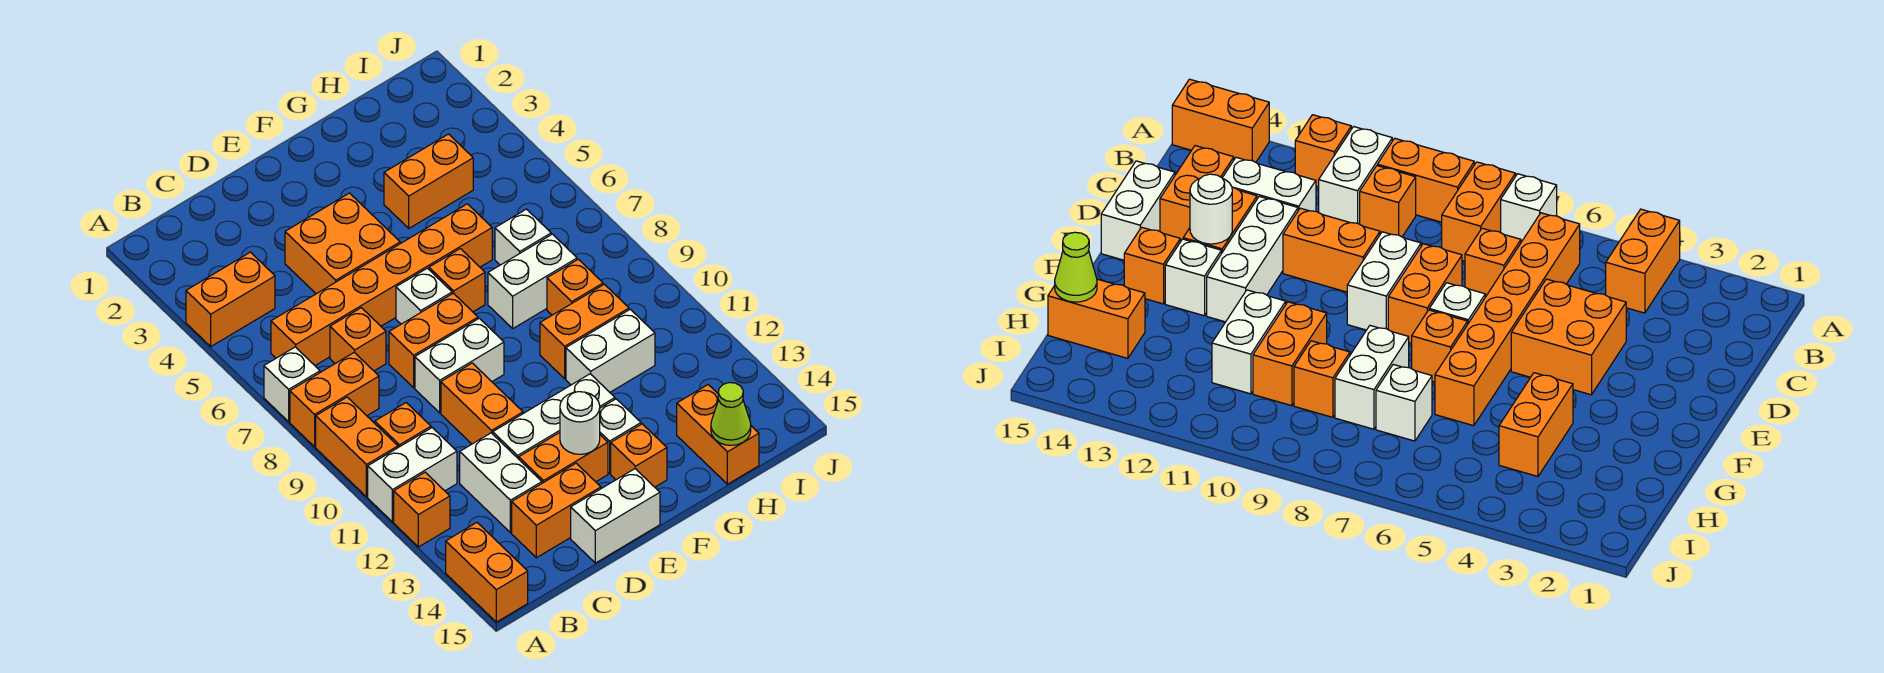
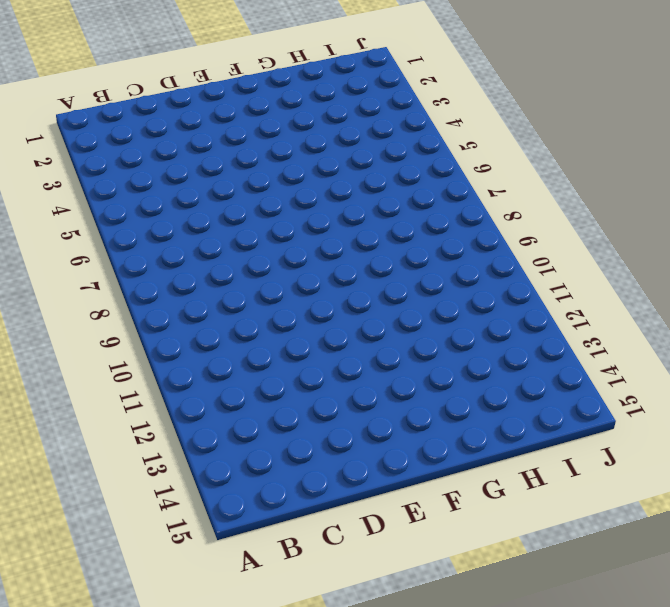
none -> orange 1x2 brick [186,252,275,346]
none -> white 1x1 brick [264,347,320,422]
none -> orange 1x2 brick [290,352,379,447]
none -> orange 1x2 brick [316,397,398,497]

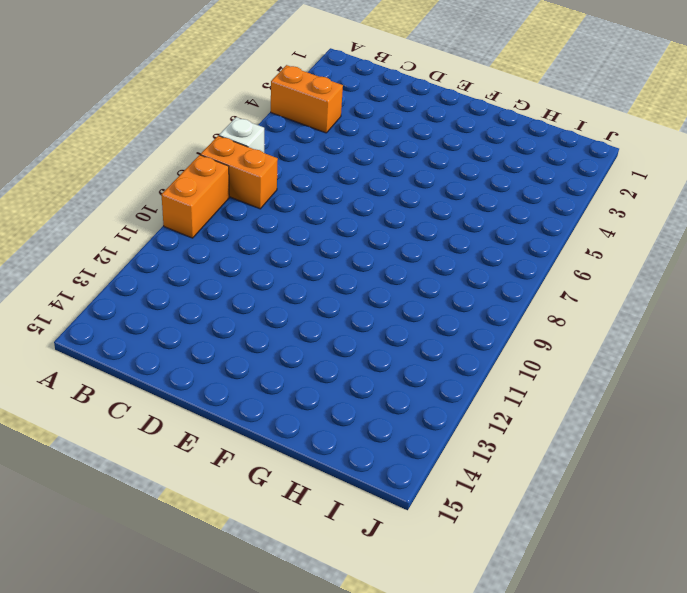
none -> white 1x2 brick [368,428,457,522]
none -> orange 1x1 brick [394,472,450,547]
none -> orange 1x2 brick [446,523,528,622]
none -> orange 1x6 brick [271,204,492,365]

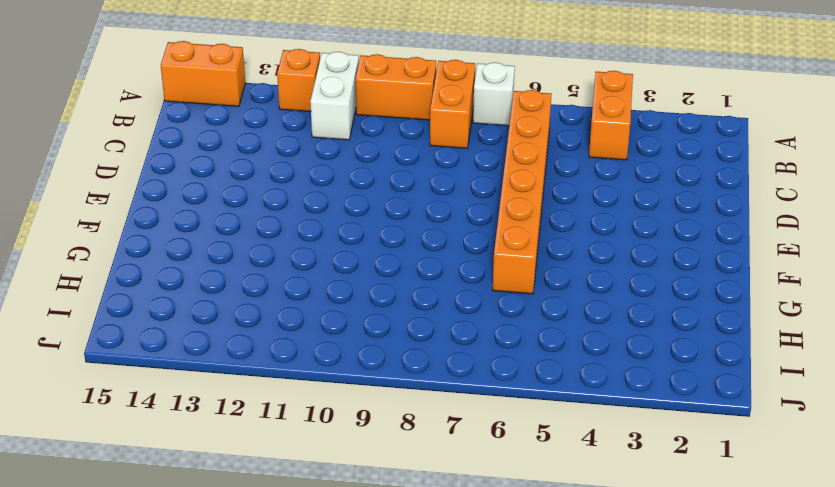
none -> orange 1x1 brick [375,403,431,447]
none -> orange 1x1 brick [330,308,386,371]
none -> white 1x2 brick [460,433,542,533]
none -> orange 1x2 brick [512,463,601,558]

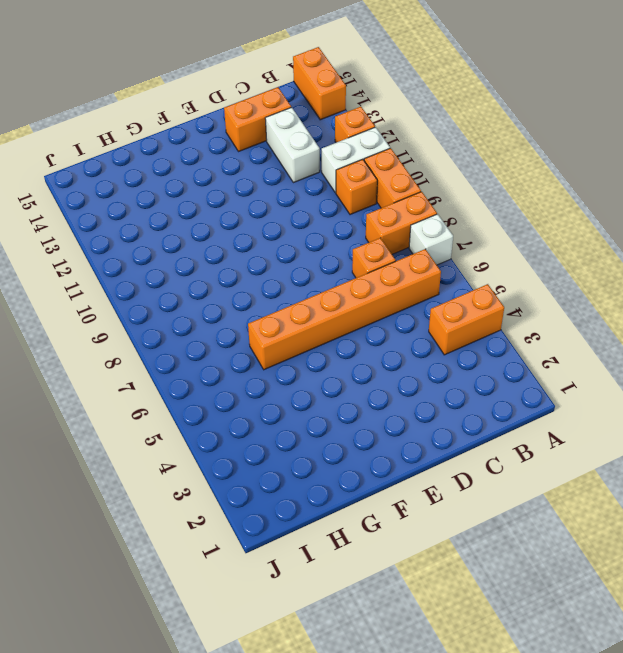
none -> orange 2x2 brick [285,193,400,294]
none -> orange 1x2 brick [389,293,478,388]
none -> white 1x2 brick [415,318,504,413]
none -> orange 1x2 brick [441,363,523,444]

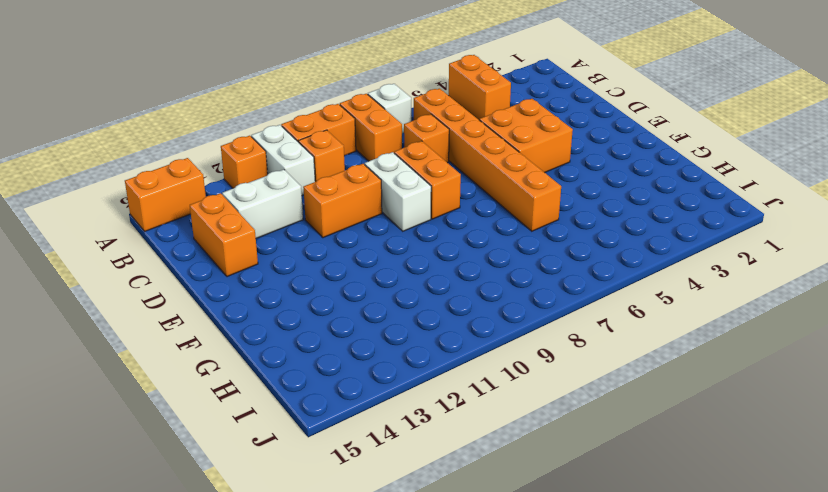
none -> white 1x3 brick [493,374,615,459]
none -> orange 1x2 brick [519,433,608,483]
none -> white 1x2 brick [571,469,660,563]
none -> white 1x1 brick [396,268,452,324]

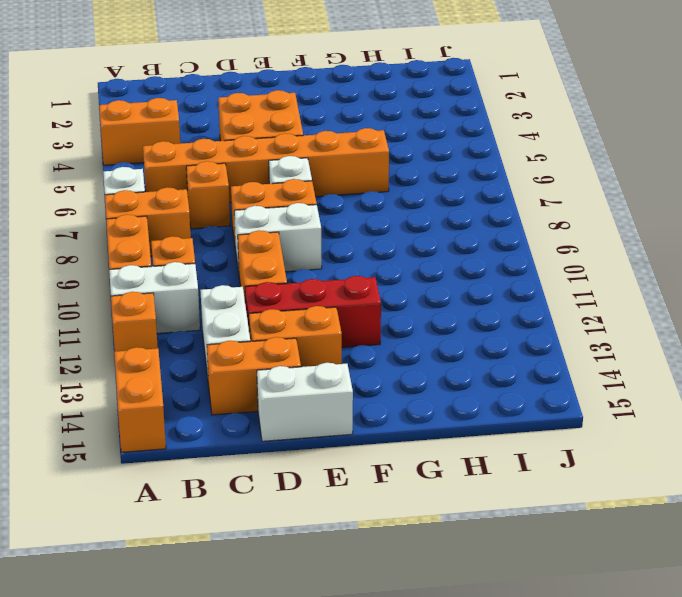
red 1x3 brick [245,276,381,347] -> white 1x3 brick [493,374,615,459]
none -> orange 1x1 brick [429,249,485,312]
none -> white 1x1 brick [600,399,641,473]
none -> orange 1x1 brick [611,424,667,487]
none -> orange 1x2 brick [384,134,473,228]

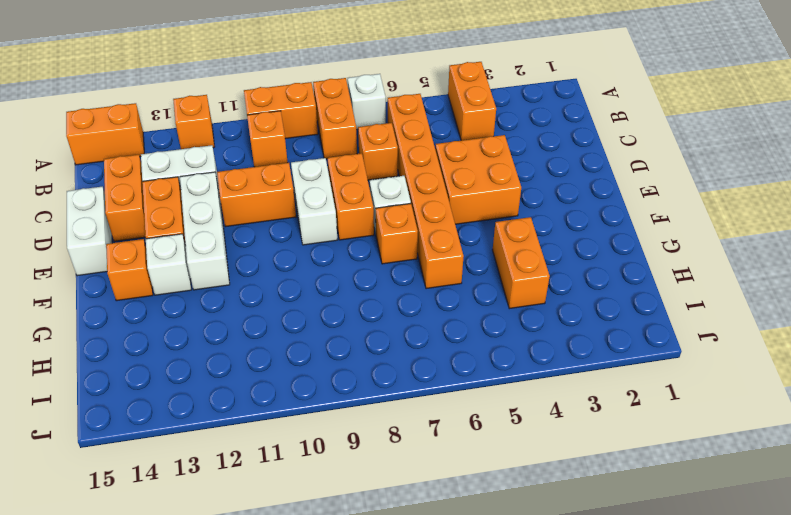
none -> white 1x2 brick [368,428,457,522]
none -> white 1x2 brick [488,234,577,328]
none -> orange 1x2 brick [540,284,629,379]
none -> white 1x2 brick [566,309,655,392]

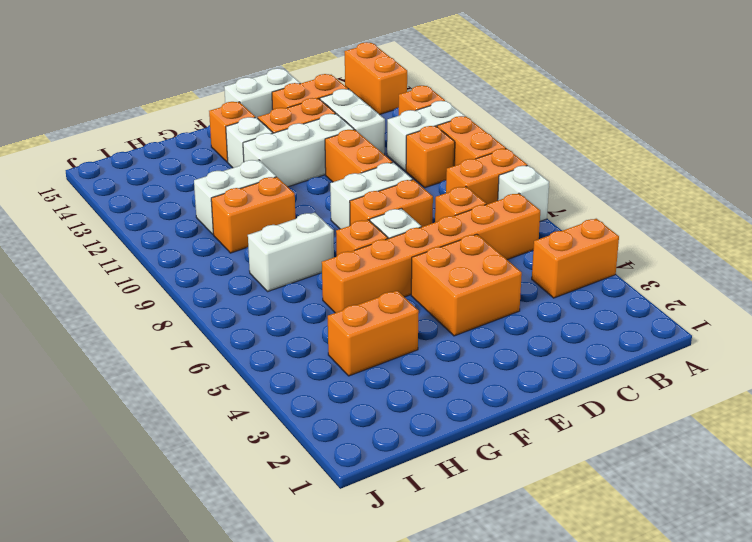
none -> white 1x1 brick [495,209,551,265]
none -> orange 1x1 brick [547,259,603,315]
none -> orange 1x2 brick [677,385,759,484]
none -> white 1x1 round brick [560,392,600,454]

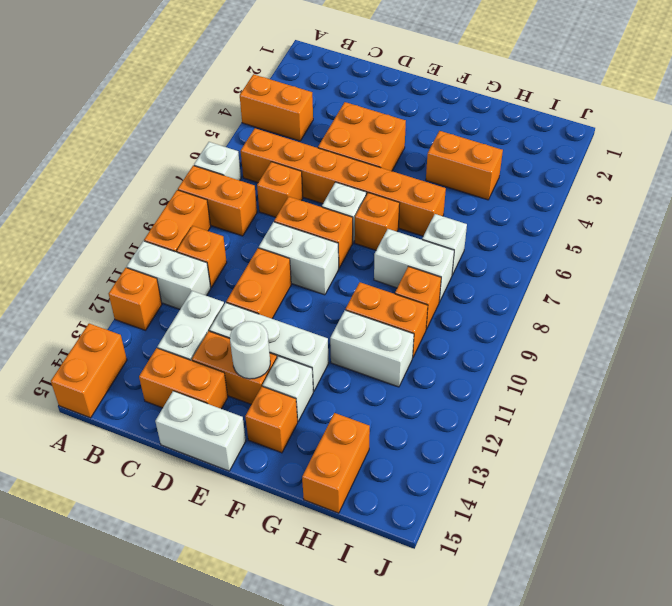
none -> lime 1x1 cone [711,383,751,445]

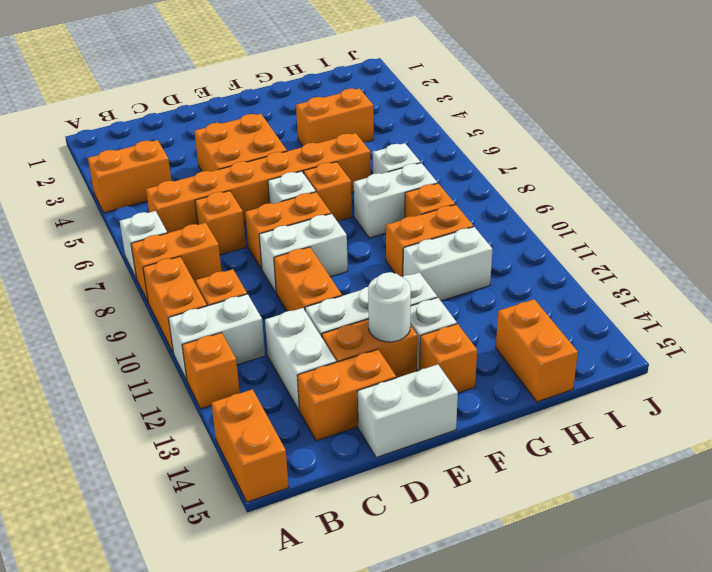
none -> lime 1x1 cone [711,383,751,445]

